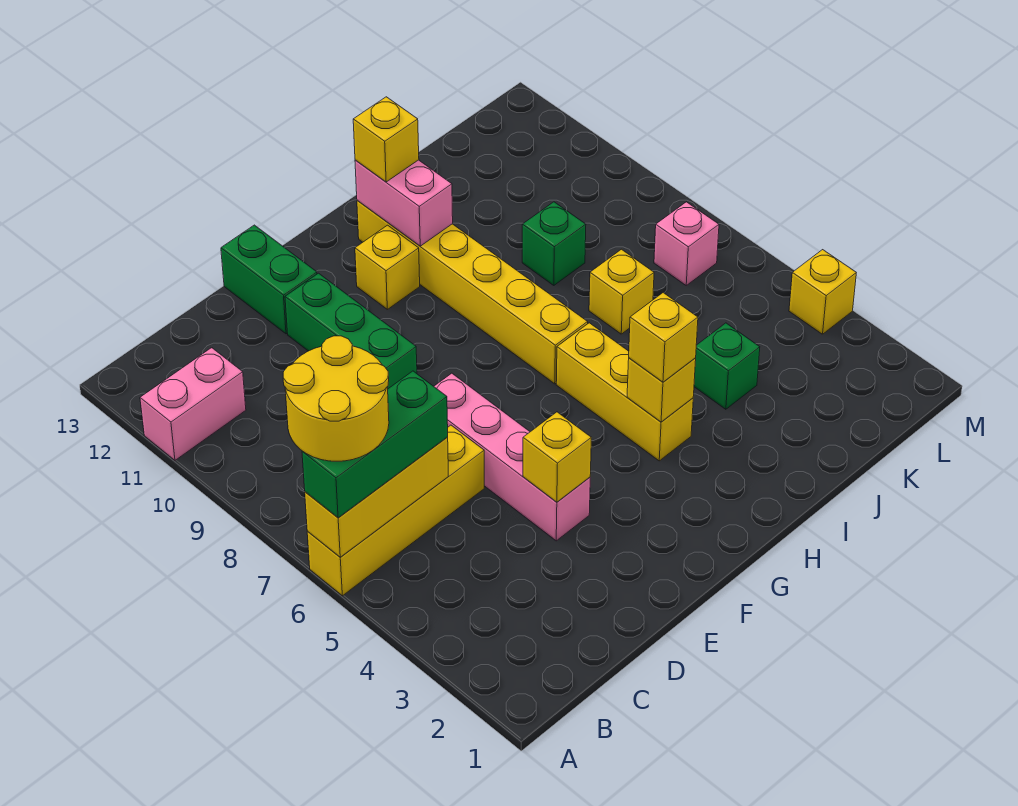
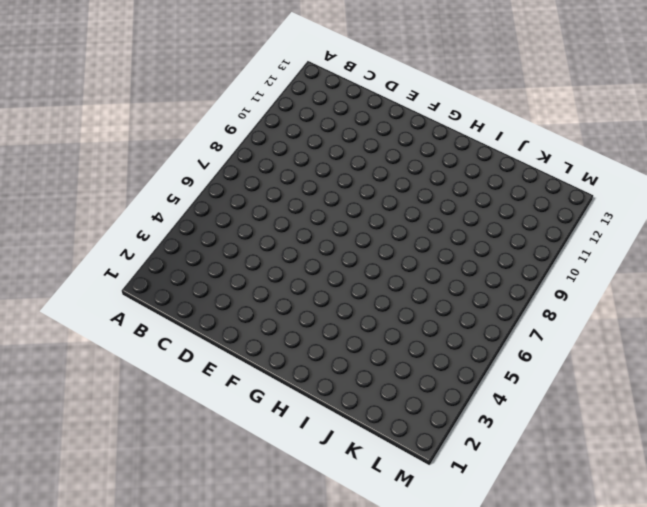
none -> yellow 1x4 brick [307,425,484,596]
none -> pink 1x2 brick [140,348,246,460]
none -> pink 1x4 brick [434,373,590,541]

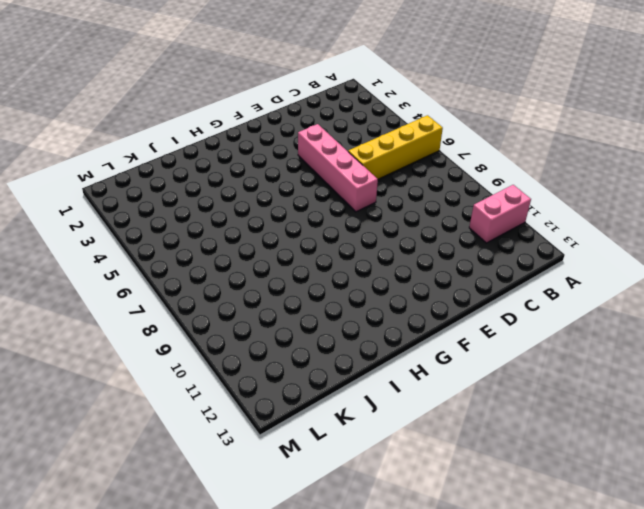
none -> green 1x3 brick [285,273,417,389]
none -> green 1x2 brick [221,225,317,334]
none -> yellow 1x1 brick [355,225,420,309]

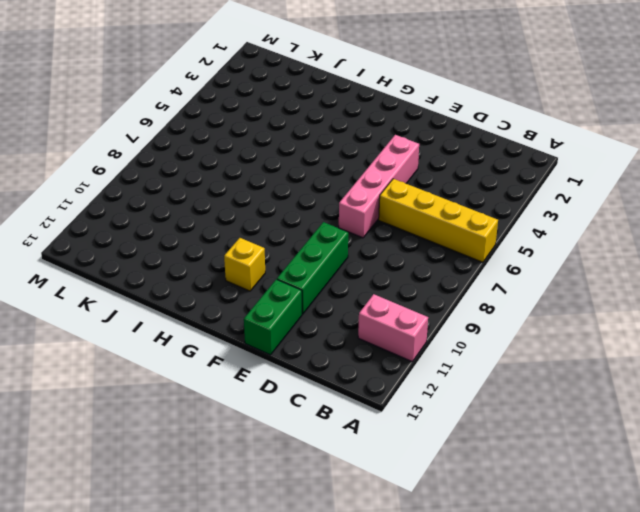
none -> yellow 1x3 brick [556,323,693,461]
none -> yellow 1x6 brick [357,201,588,384]
none -> green 1x1 brick [694,323,760,409]

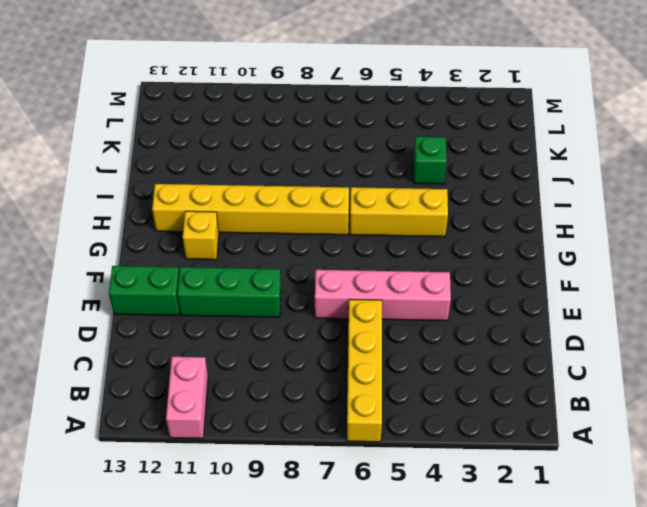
none -> yellow 1x1 brick [589,249,654,334]
none -> green 1x1 brick [522,202,586,285]
none -> pink 1x1 brick [654,202,719,285]

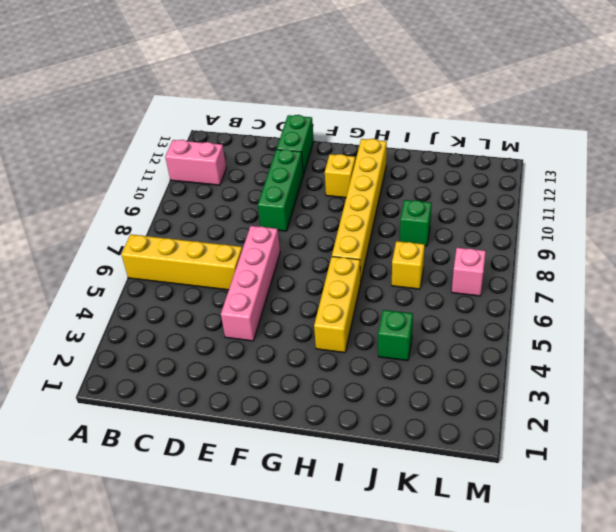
none -> yellow 1x1 brick [789,250,856,334]
none -> yellow 1x3 brick [305,437,448,557]
none -> yellow 1x1 brick [523,412,591,502]

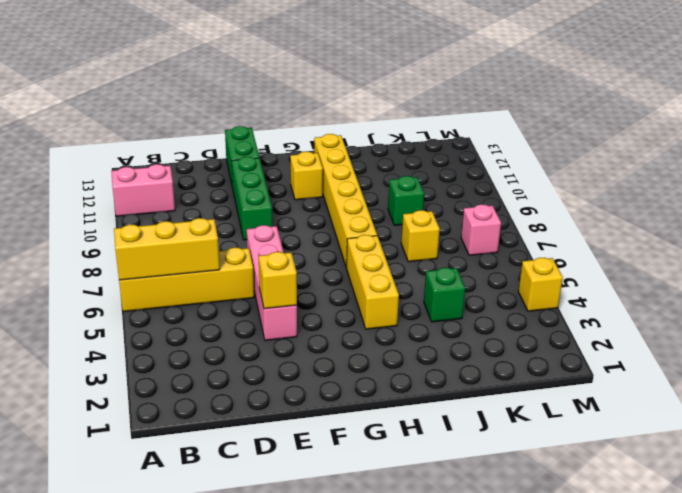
none -> yellow 1x1 brick [627,358,696,422]
none -> pink 1x2 brick [355,160,453,246]
none -> green 1x3 brick [302,371,448,518]

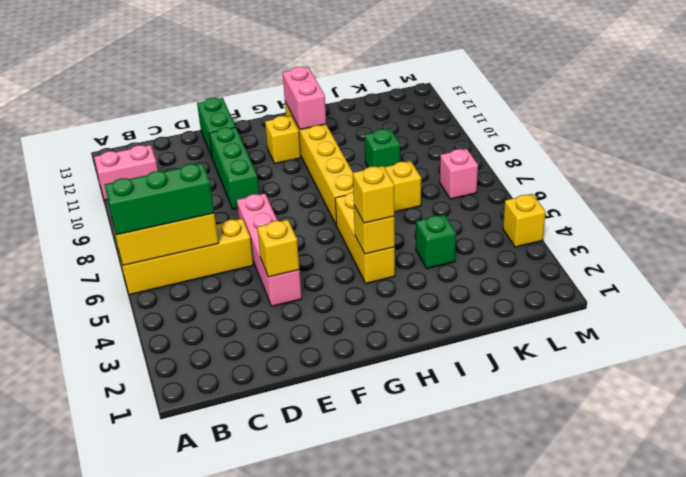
none -> yellow 1x1 brick [353,97,419,182]
none -> yellow 2x2 round brick [283,336,389,461]

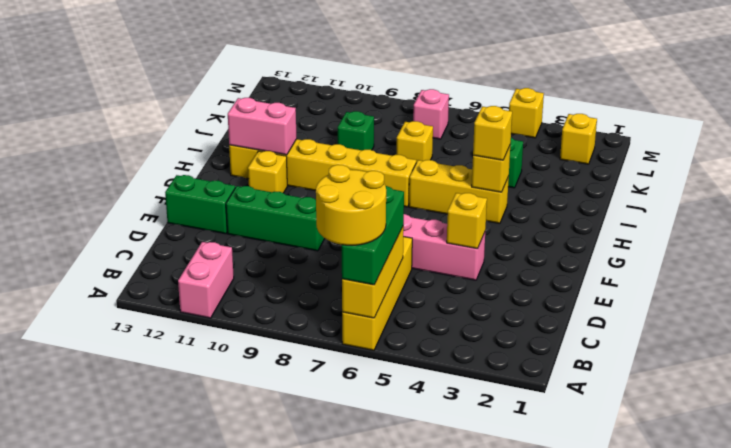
yellow 1x1 brick [560,114,597,164] -> yellow 1x1 brick moved to [353,97,419,182]

